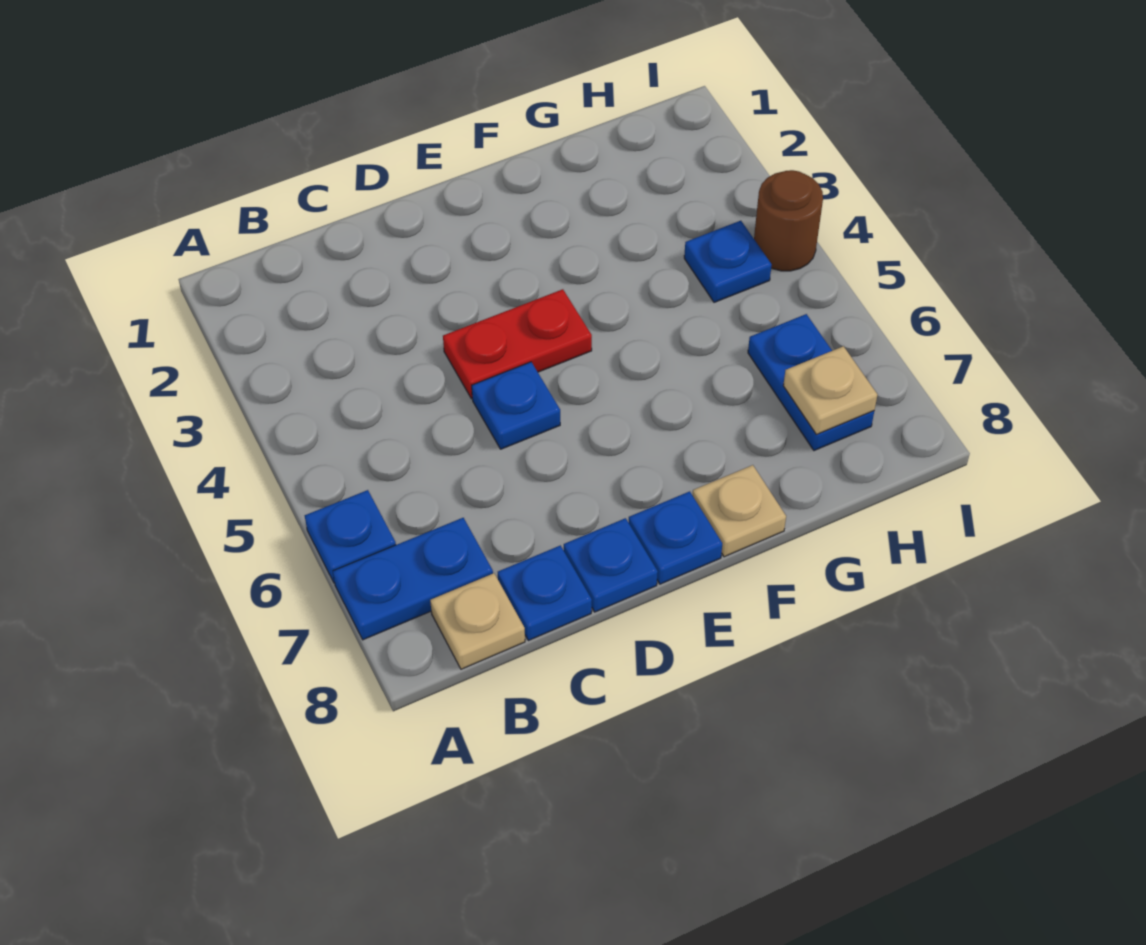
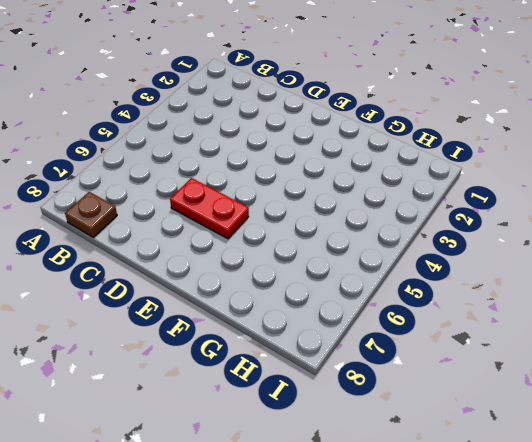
brown 1x1 plate [65,192,117,237] -> tan 1x1 plate [430,573,525,669]
red 1x2 plate [170,178,249,239] -> red 1x2 plate moved to [443,289,592,399]
none -> blue 1x1 plate [305,490,396,583]
none -> blue 1x2 plate [333,518,493,640]
none -> blue 1x1 plate [498,545,592,641]

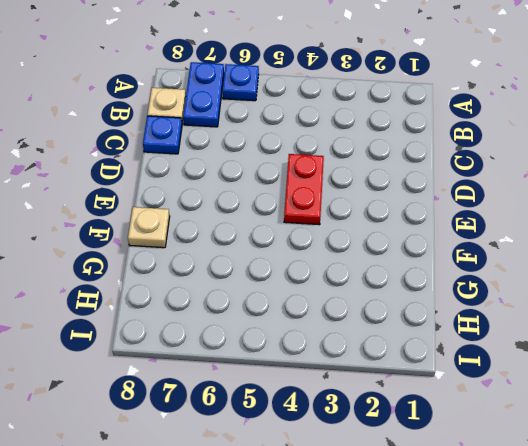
none -> blue 1x1 plate [472,362,560,449]
none -> blue 1x1 plate [564,518,658,612]
none -> blue 1x1 plate [629,491,722,584]

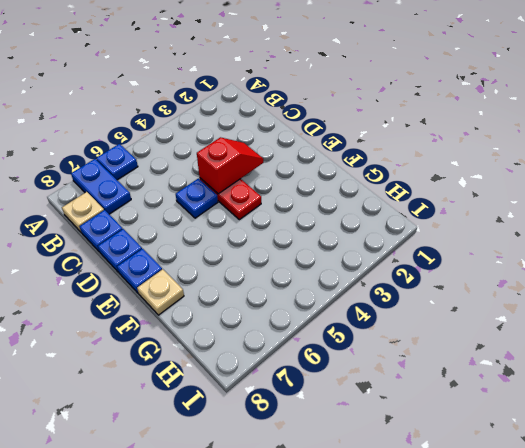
red 1x2 slope [197,137,263,194] -> none
none -> blue 1x1 plate [684,221,772,302]
none -> blue 1x2 plate [748,314,874,451]
none -> brown 1x1 round brick [754,170,823,271]

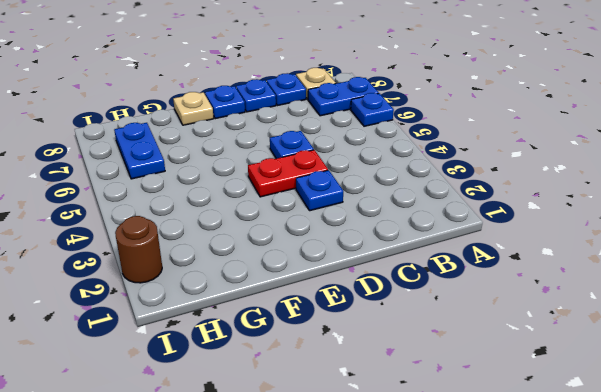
blue 1x1 plate [296,170,343,211] -> blue 1x1 plate moved to [684,221,772,302]
brown 1x1 round brick [115,216,162,283] -> brown 1x1 round brick moved to [754,170,823,271]
none -> tan 1x1 plate [783,346,877,435]

